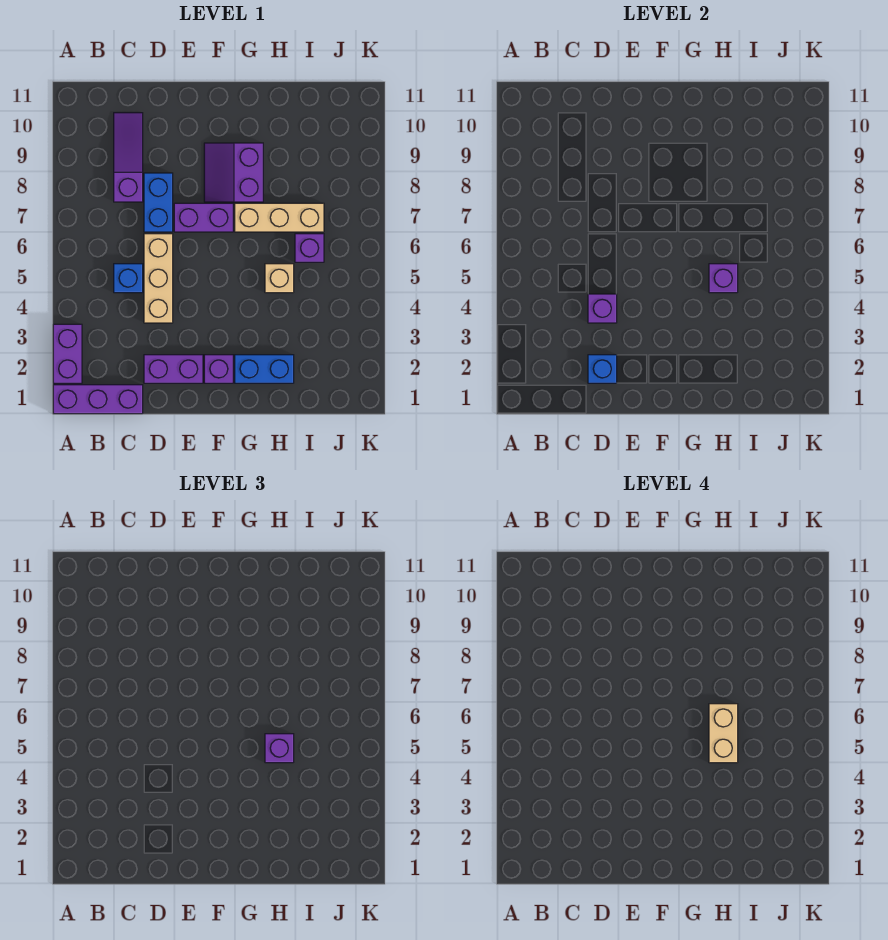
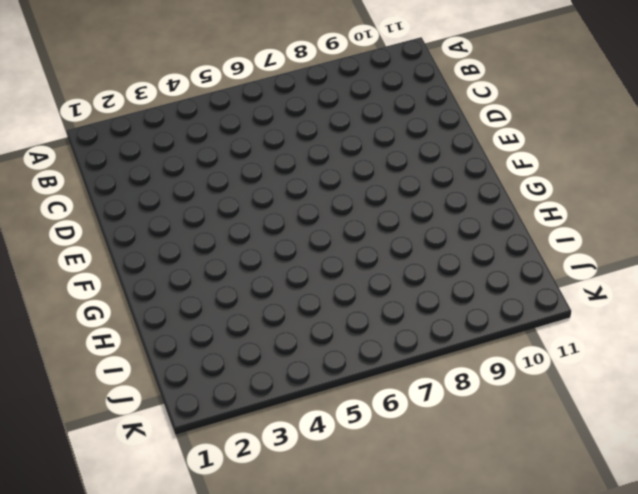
none -> purple 1x3 brick [53,385,143,414]
none -> purple 1x2 brick [53,324,82,383]
none -> blue 1x1 brick [114,264,143,293]

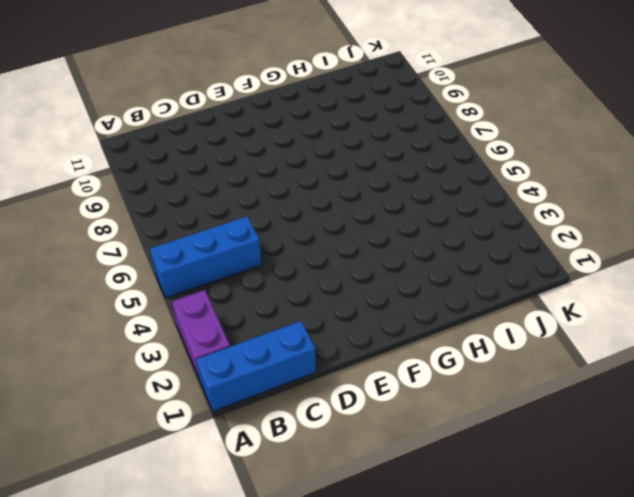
blue 1x3 brick [196,321,316,411] -> purple 1x3 brick [53,385,143,414]
blue 1x3 brick [150,217,262,298] -> blue 1x1 brick [114,264,143,293]
none -> purple 1x3 slope [114,113,143,202]
none -> purple 1x2 brick [144,355,203,383]
none -> tan 1x3 brick [144,234,173,323]

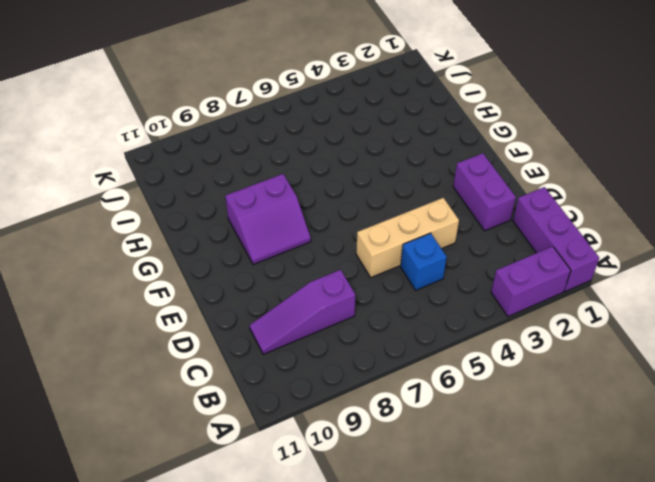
none -> blue 1x2 brick [144,173,173,232]
none -> purple 1x2 brick [174,203,233,232]
none -> purple 1x1 brick [204,355,233,383]

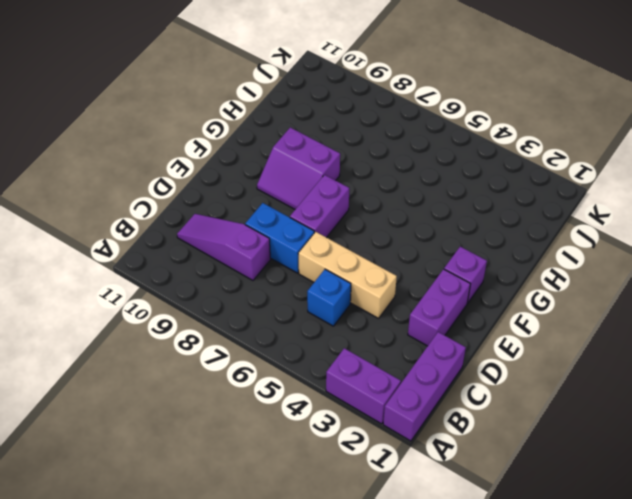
none -> blue 1x2 brick [235,355,294,383]
none -> tan 1x3 brick [235,203,324,232]
none -> tan 1x1 brick [265,264,294,293]

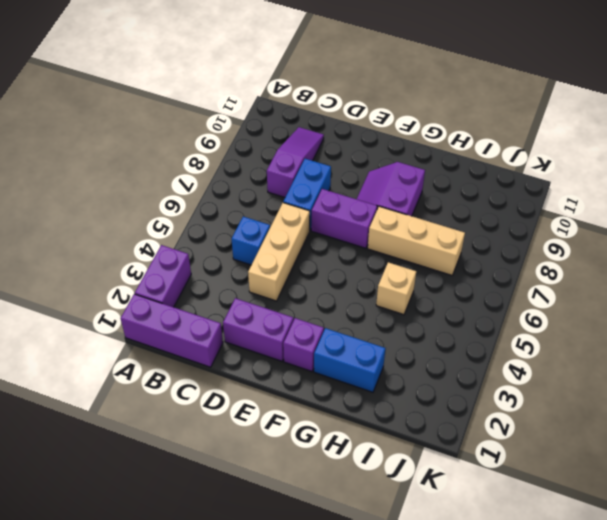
none -> purple 1x1 brick [295,234,324,262]
none -> blue 1x1 brick [588,355,617,383]
none -> purple 1x1 brick [588,294,617,323]

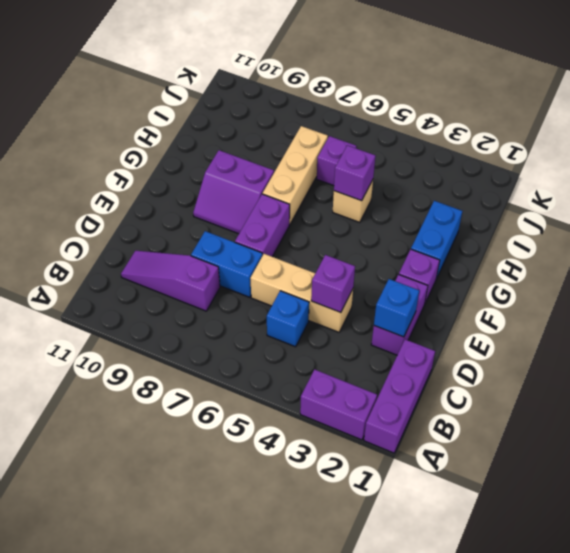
none -> purple 1x1 brick [265,734,294,763]
none -> tan 1x2 brick [709,704,738,763]

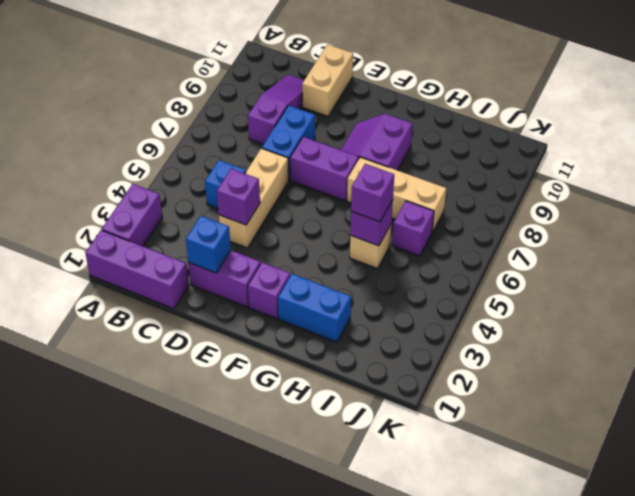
tan 1x2 brick [302,44,353,116] -> tan 1x2 brick moved to [709,704,738,763]

